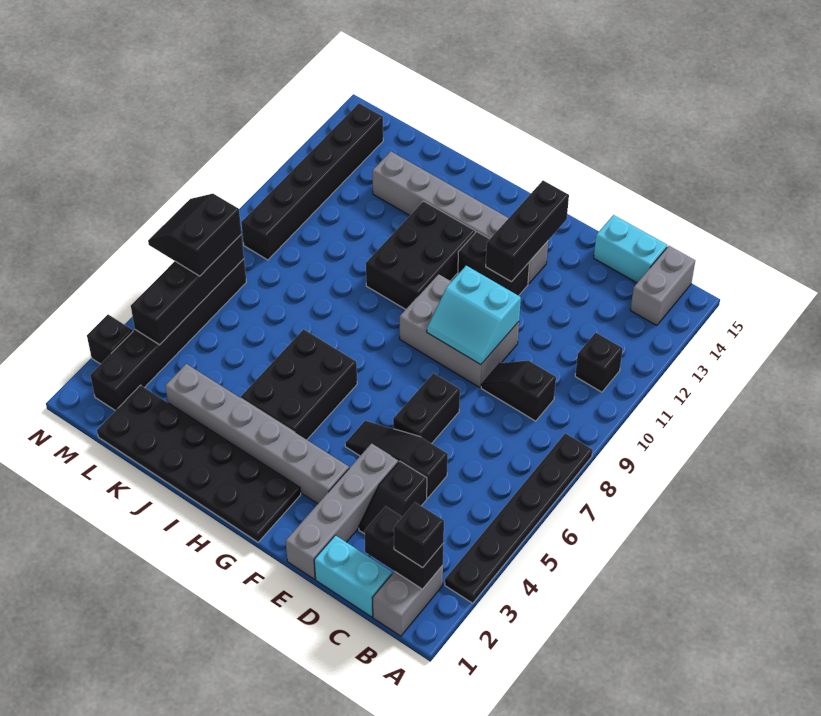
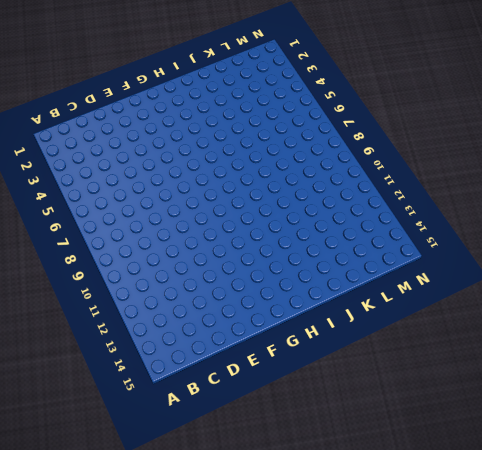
none -> black 1x6 plate [445,433,593,603]
none -> grey 1x2 brick [373,565,443,636]
none -> black 1x1 brick [575,333,623,392]

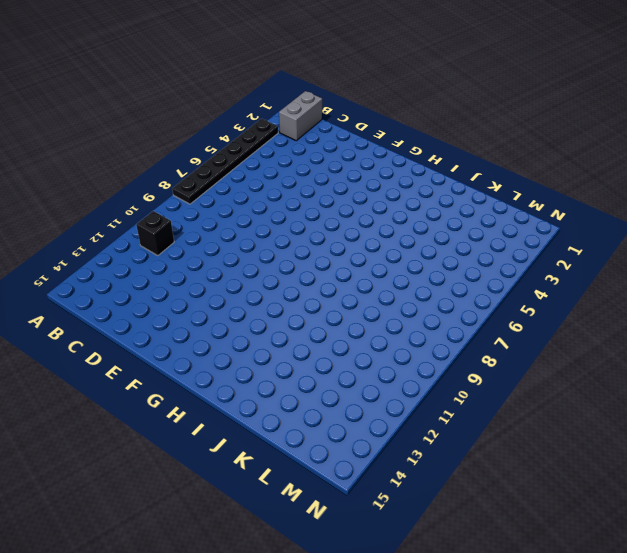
none -> grey 1x2 brick [630,246,695,326]
none -> cyan 1x2 brick [314,535,392,617]
none -> black 1x2 slope [481,360,556,421]

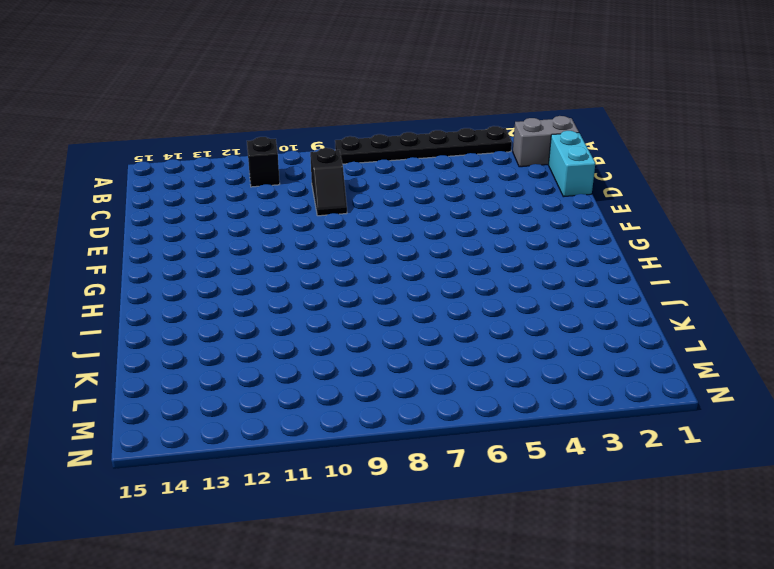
none -> grey 1x2 brick [630,246,695,326]
none -> cyan 1x2 brick [594,215,667,283]
none -> black 1x2 slope [359,461,427,534]

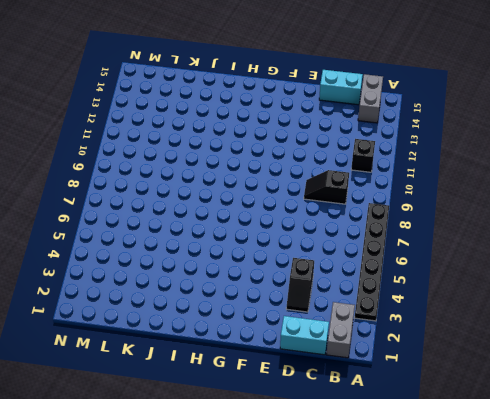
none -> black 1x3 slope [345,421,448,498]
none -> grey 1x4 brick [286,443,398,579]
none -> black 1x2 brick [393,373,460,444]

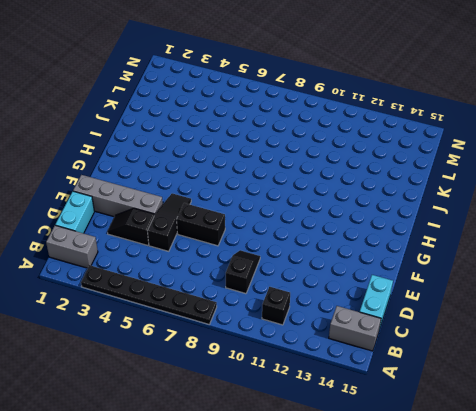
none -> grey 2x3 brick [399,274,519,387]
none -> grey 1x6 brick [165,364,349,504]
none -> black 1x2 brick [458,232,530,296]

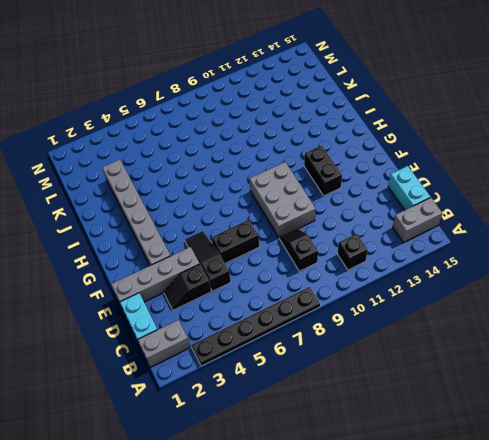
none -> grey 1x6 brick [372,151,548,284]
none -> black 2x6 plate [97,385,301,542]
none -> black 2x3 brick [241,329,357,440]

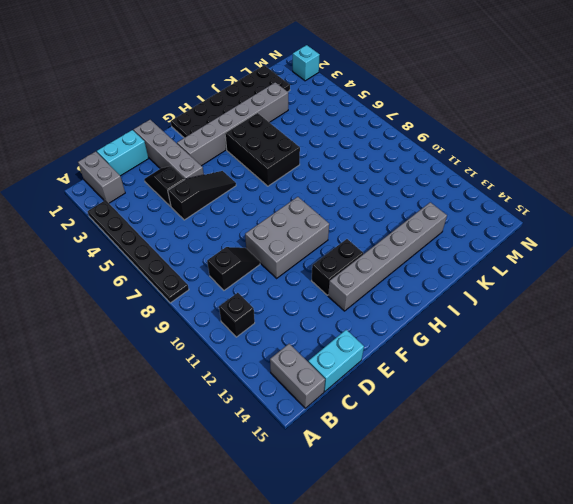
cyan 1x1 brick [293,45,320,81] -> none
none -> black 1x2 brick [393,373,460,444]
none -> black 2x3 brick [366,201,475,309]
none -> black 1x6 brick [90,259,246,411]

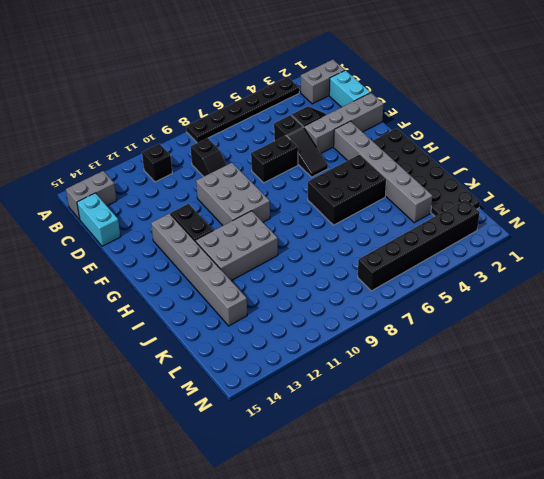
grey 2x3 brick [195,211,278,281] -> black 2x3 brick [366,201,475,309]
none -> black 1x6 brick [241,103,383,260]
none -> black 1x1 brick [87,315,133,364]
none -> black 1x2 brick [364,506,444,589]

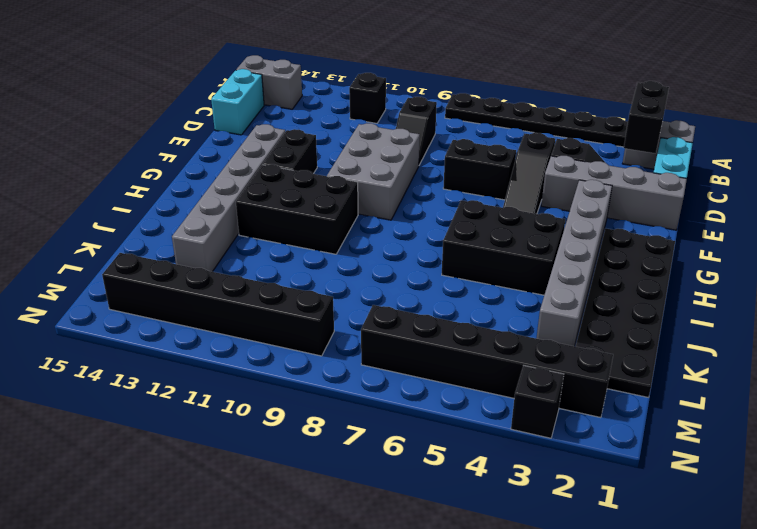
none -> cyan 2x2 slope [427,266,521,365]
none -> black 1x3 brick [486,181,569,282]
none -> black 1x4 brick [131,234,244,345]

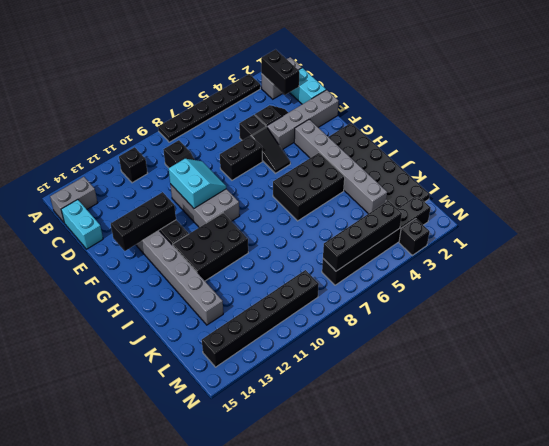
none -> black 1x1 brick [394,502,444,568]
none -> black 2x2 slope [148,194,242,276]

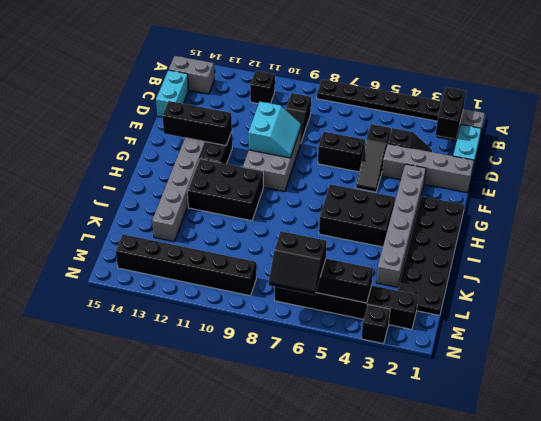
none -> black 1x1 brick [394,502,444,568]

